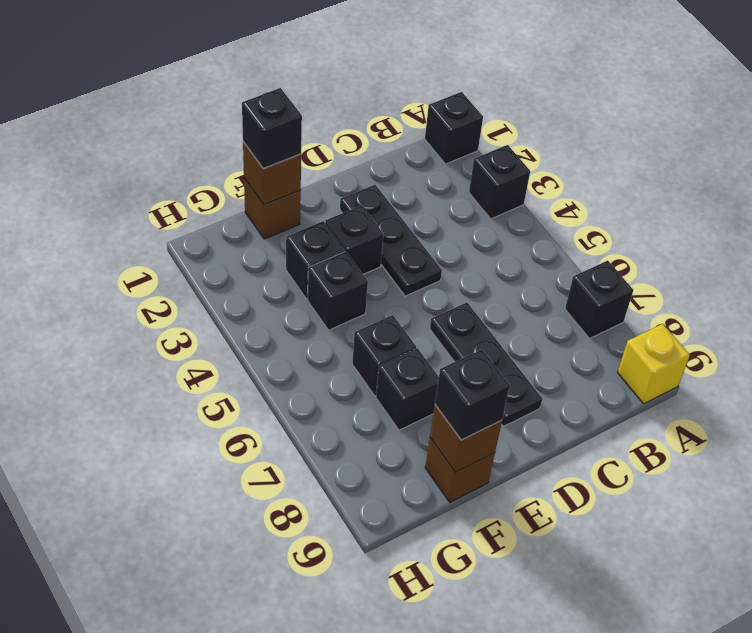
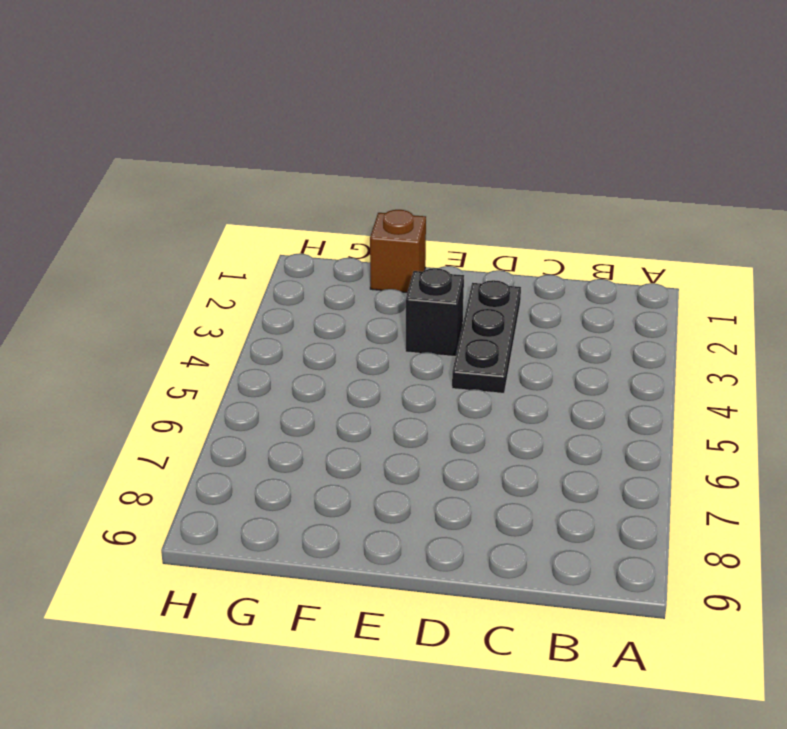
none -> black 1x1 brick [425,92,483,164]
none -> black 1x1 brick [469,145,530,219]
none -> black 1x1 brick [565,261,633,338]

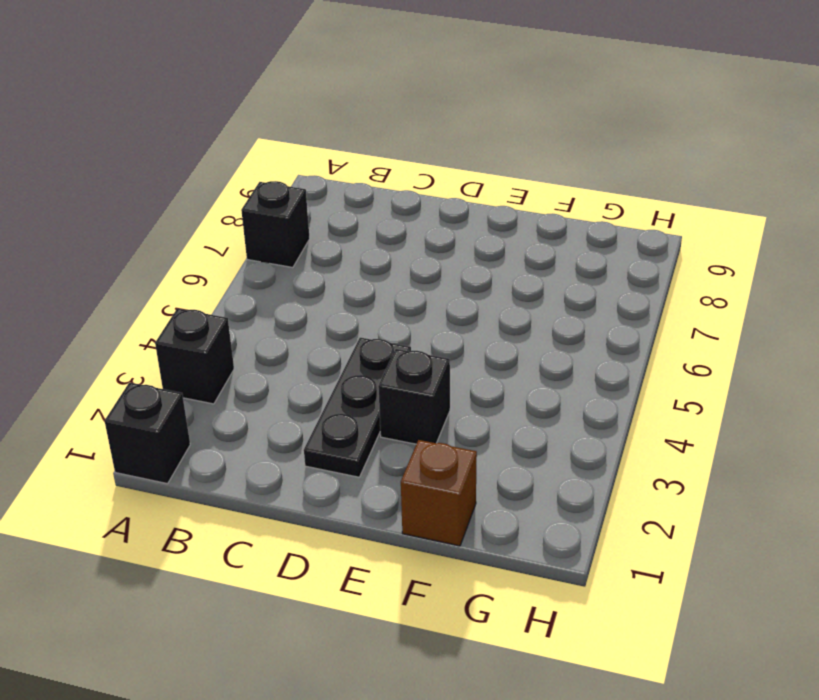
none -> yellow 1x1 brick [617,324,690,404]
none -> black 1x3 plate [430,302,542,426]
none -> black 1x1 brick [286,221,345,299]

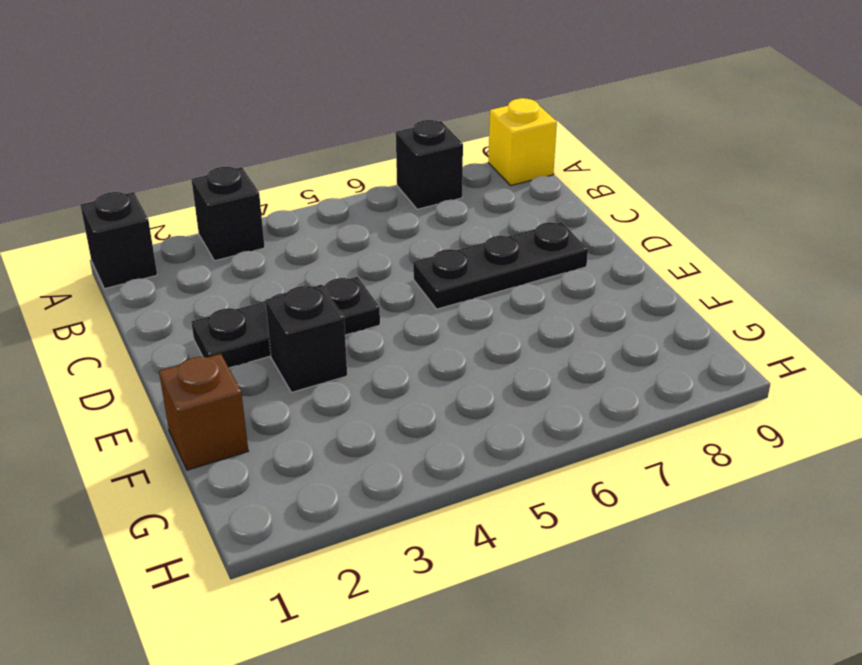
none -> black 1x1 brick [286,221,345,299]
none -> black 1x1 brick [307,252,368,330]
none -> black 1x1 brick [352,315,416,396]

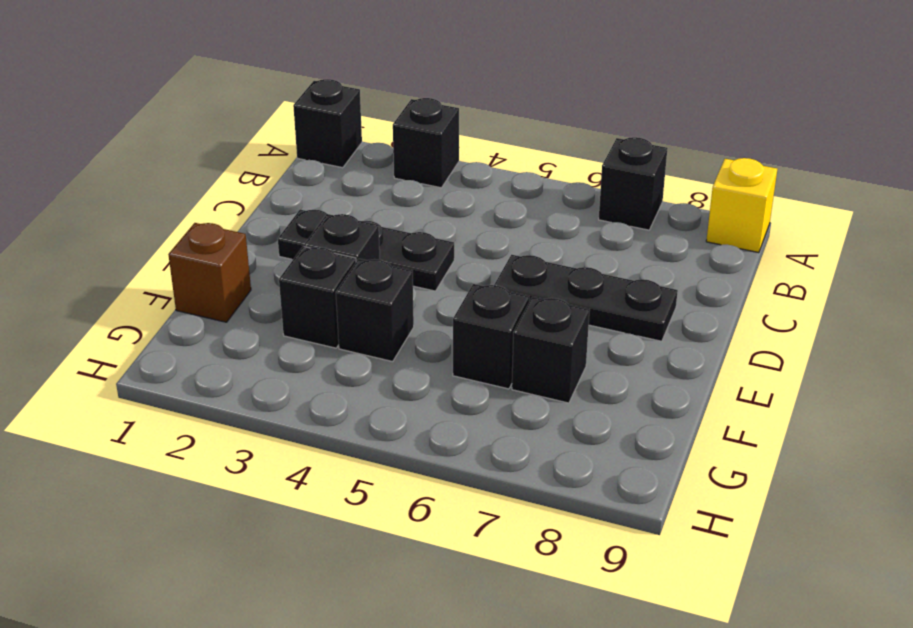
none -> brown 1x1 brick [425,438,495,502]
none -> brown 1x1 brick [243,142,301,205]
none -> brown 1x1 brick [430,405,502,472]

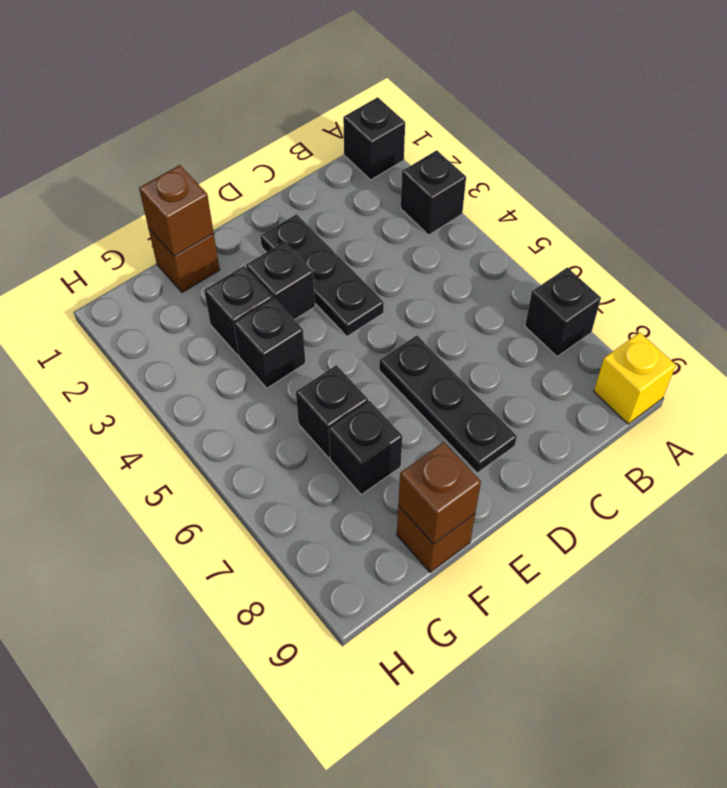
none -> black 1x1 brick [242,88,302,169]
none -> black 1x1 brick [435,350,510,440]

